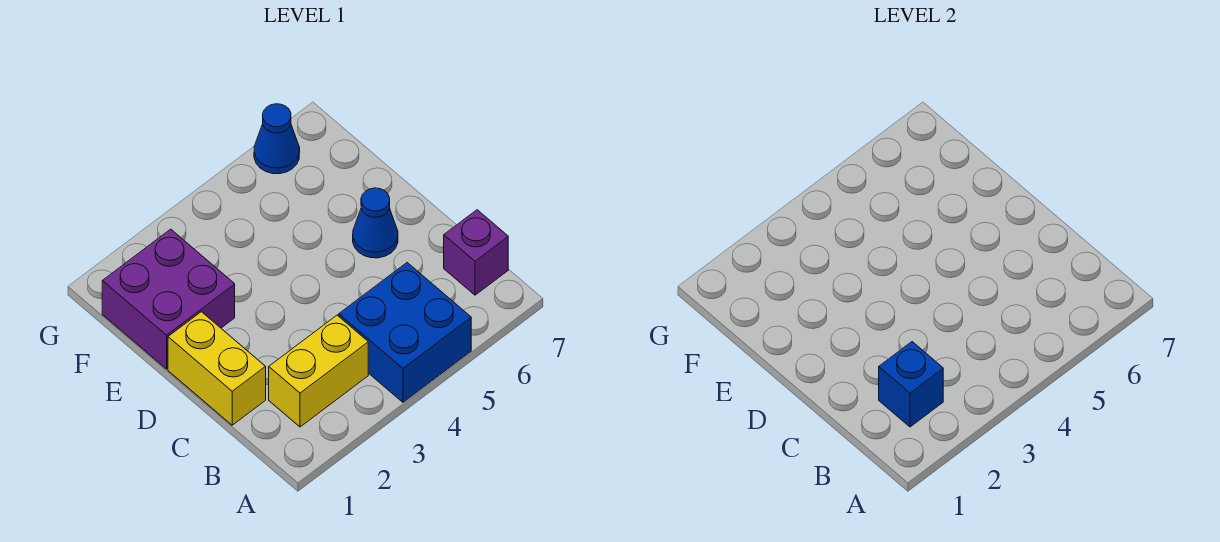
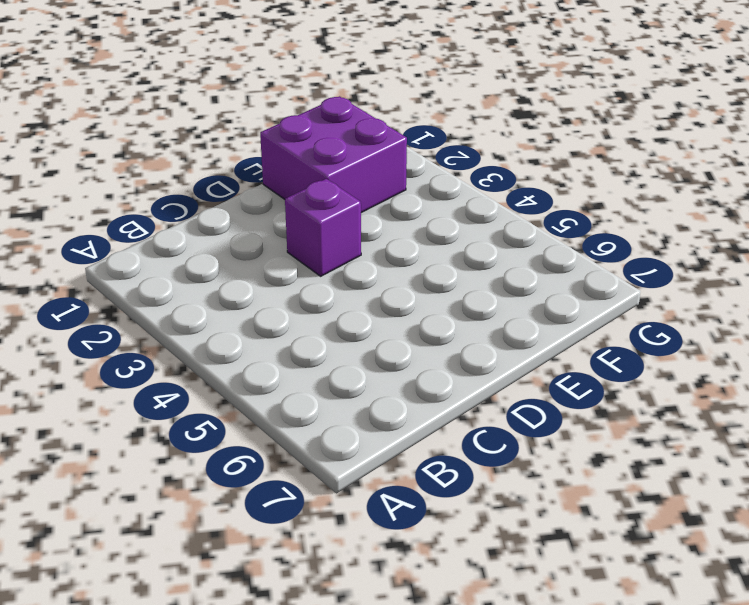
purple 1x1 brick [285,179,361,276] -> purple 1x1 brick moved to [444,210,508,295]
none -> blue 2x2 brick [339,263,471,402]
none -> yellow 1x2 brick [269,315,368,427]

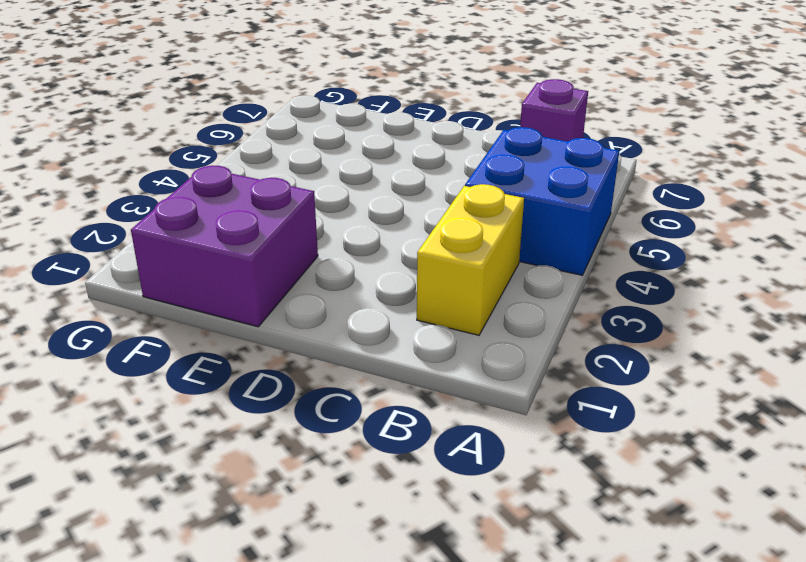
none -> yellow 1x2 brick [168,312,266,425]
none -> blue 1x1 cone [353,188,398,258]

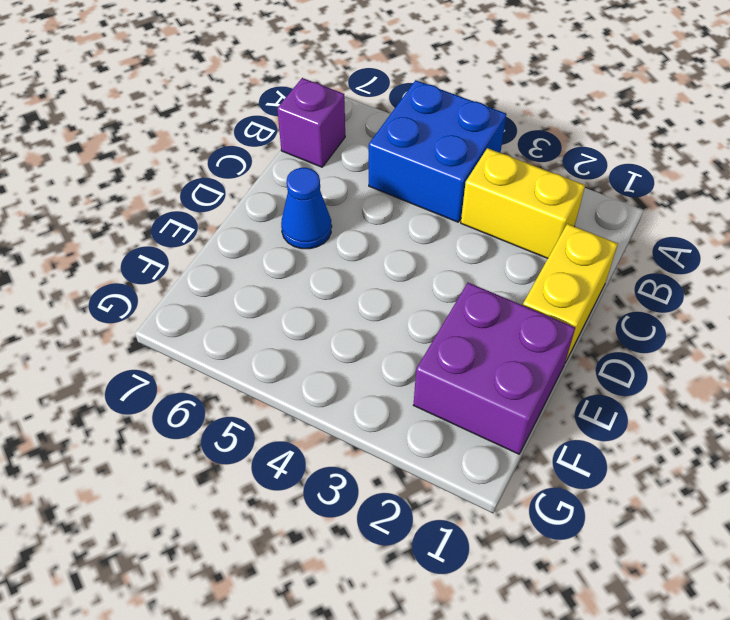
none -> blue 1x1 cone [254,104,300,174]
none -> blue 1x1 brick [879,342,943,427]

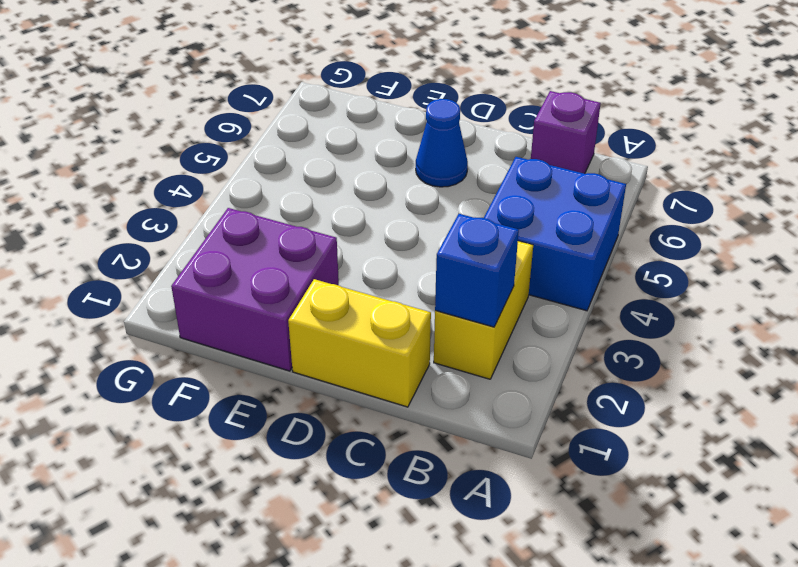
none -> blue 1x1 cone [254,104,300,174]

